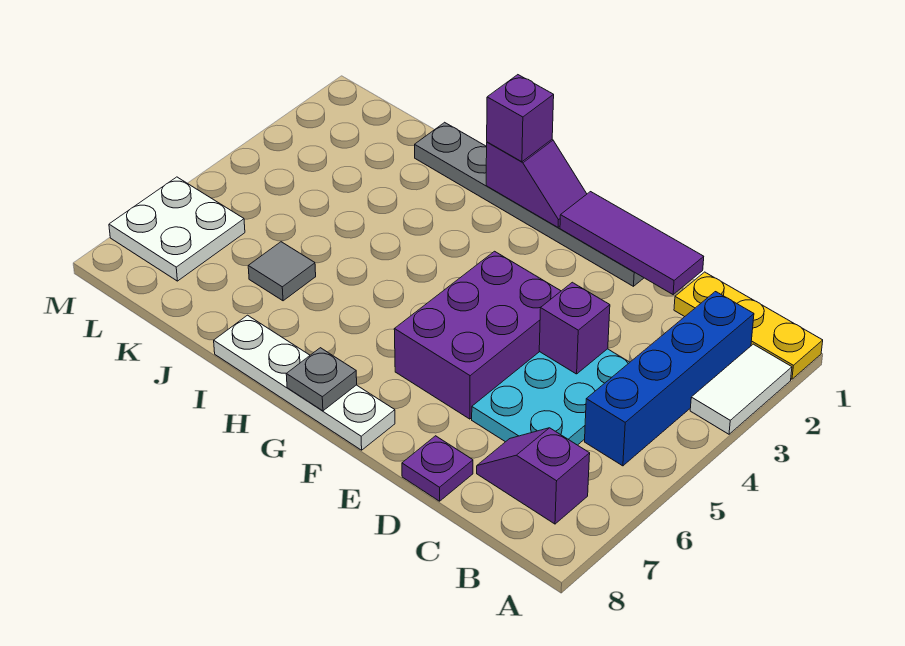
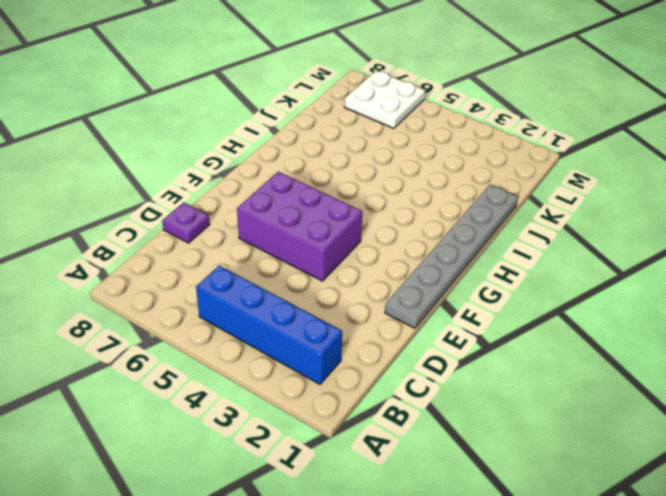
none -> yellow 1x3 plate [674,272,823,379]
none -> white 1x2 tile [690,344,792,434]
none -> purple 1x2 slope [477,428,590,524]

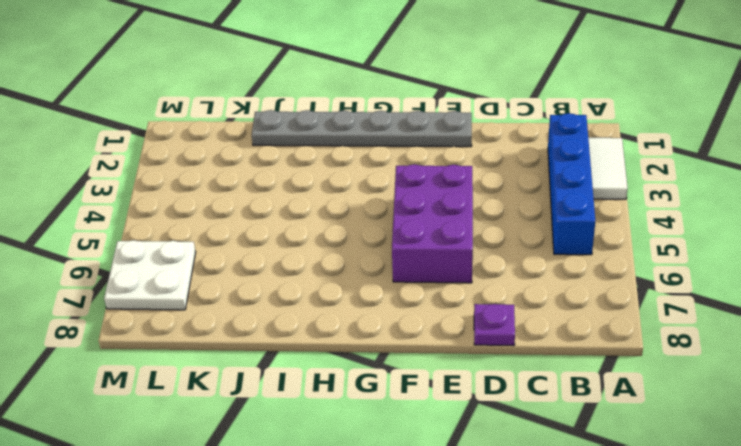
none -> yellow 1x3 plate [674,272,823,379]
none -> purple 1x2 slope [477,428,590,524]
none -> cyan 2x3 plate [472,349,630,445]

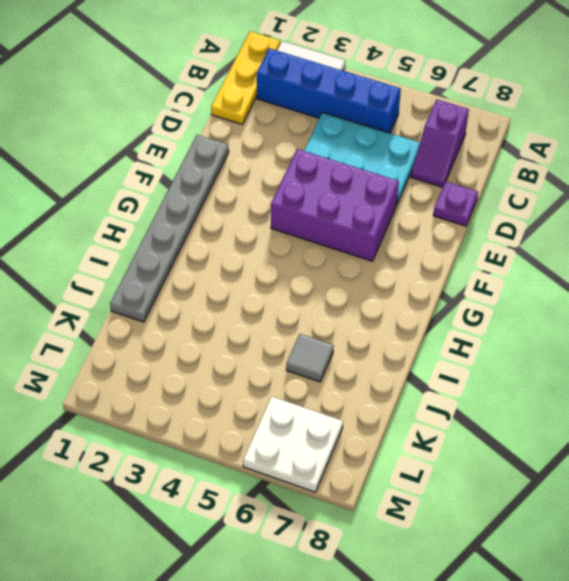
none -> white 1x4 plate [214,315,395,450]
none -> purple 1x3 tile [560,192,704,294]
none -> purple 1x1 brick [539,282,610,374]

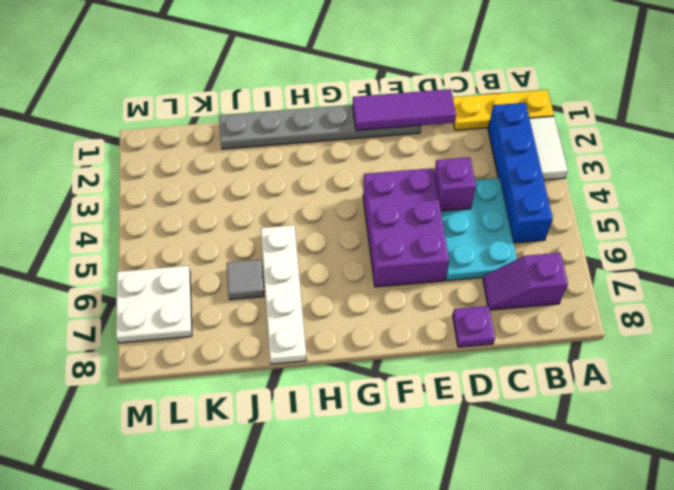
white 1x4 plate [261,225,307,364] -> white 1x4 plate turned to [214,315,395,450]
none -> purple 1x2 slope [486,140,587,227]
none -> grey 1x1 plate [286,348,357,411]
none -> purple 1x1 brick [487,75,554,162]

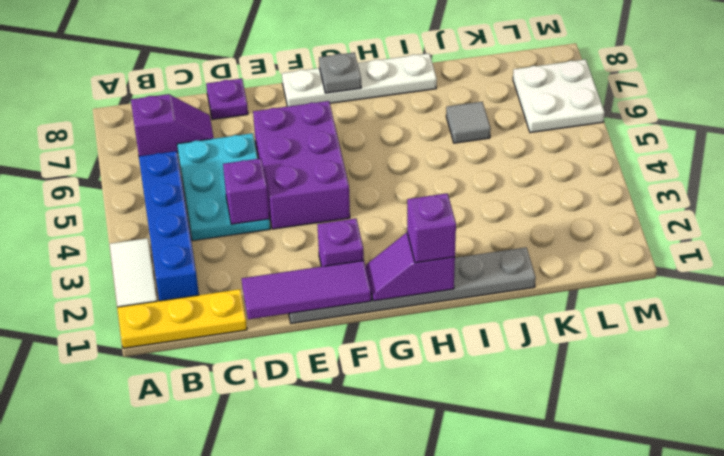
purple 1x1 brick [317,218,364,267] -> none

